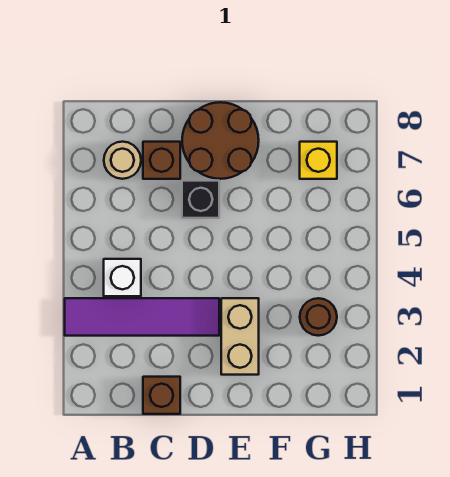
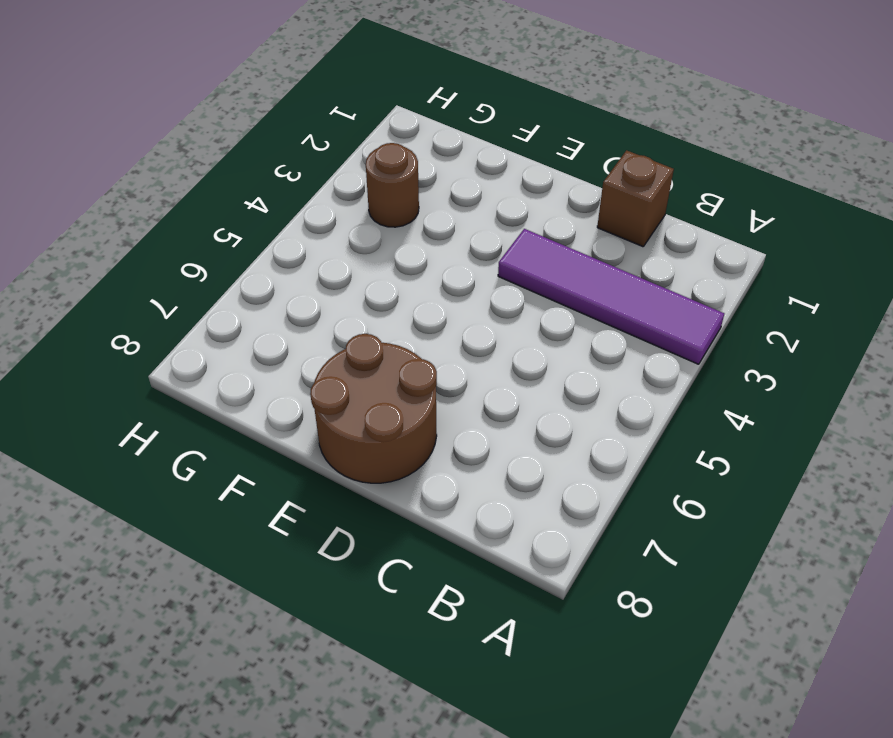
none -> white 1x1 brick [104,259,141,296]
none -> tan 1x1 round brick [104,142,141,179]

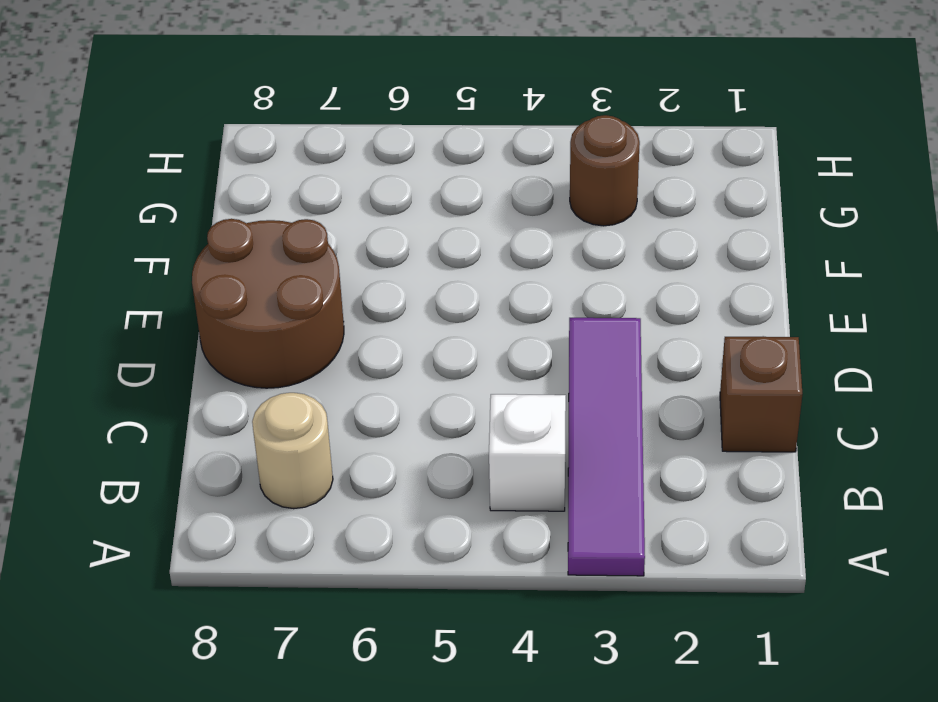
none -> brown 1x1 brick [143,142,180,179]
none -> black 1x1 brick [182,181,219,218]

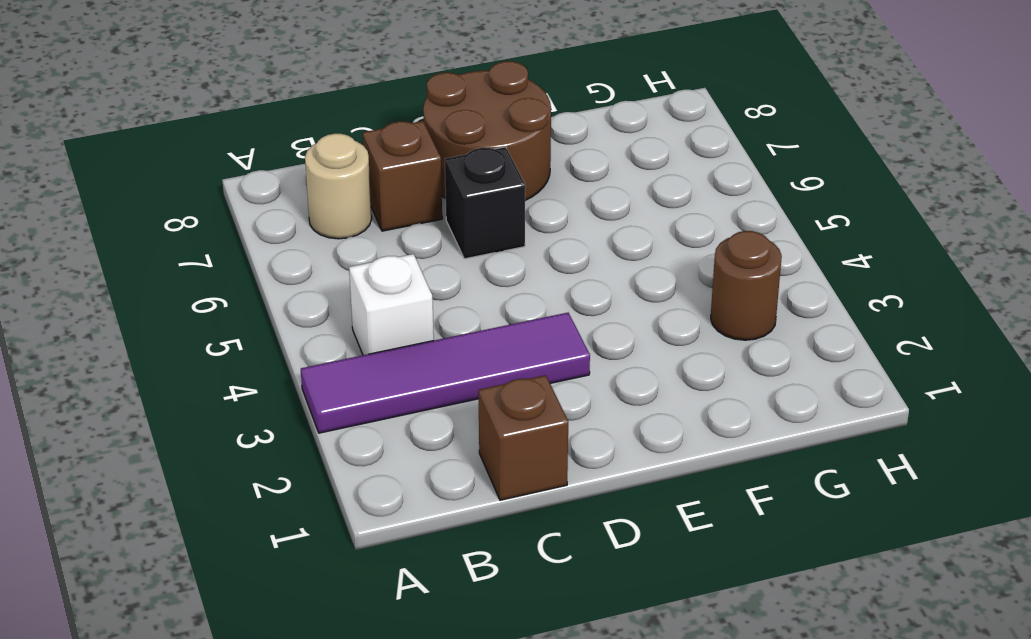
none -> tan 1x2 brick [221,298,259,375]
none -> yellow 1x1 brick [300,142,337,179]

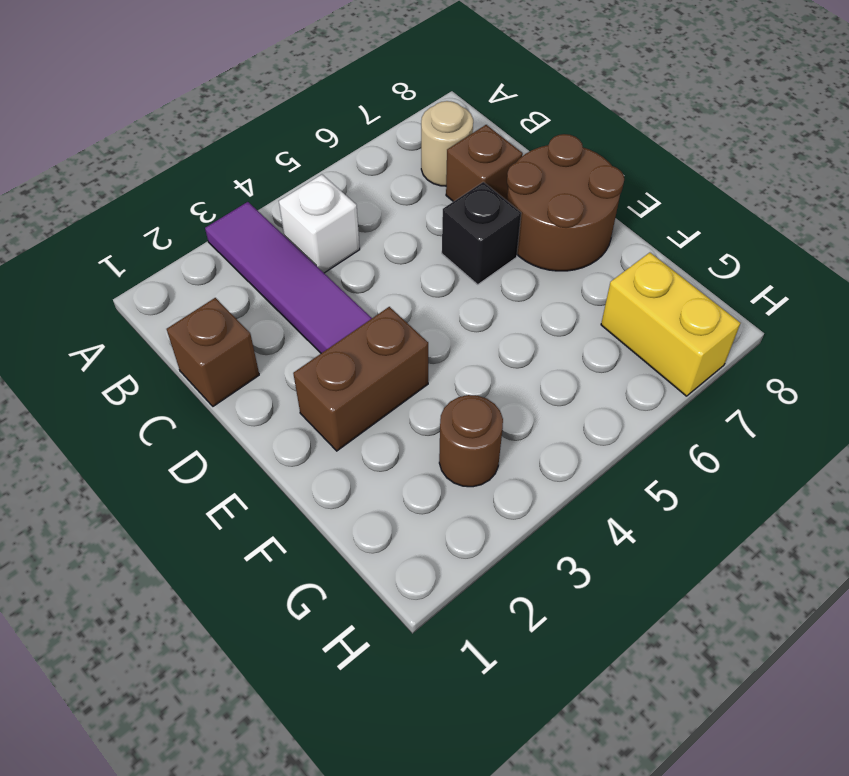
brown 1x2 brick [293,307,428,451] -> tan 1x2 brick [221,298,259,375]
yellow 1x2 brick [601,253,741,396] -> yellow 1x1 brick [300,142,337,179]

